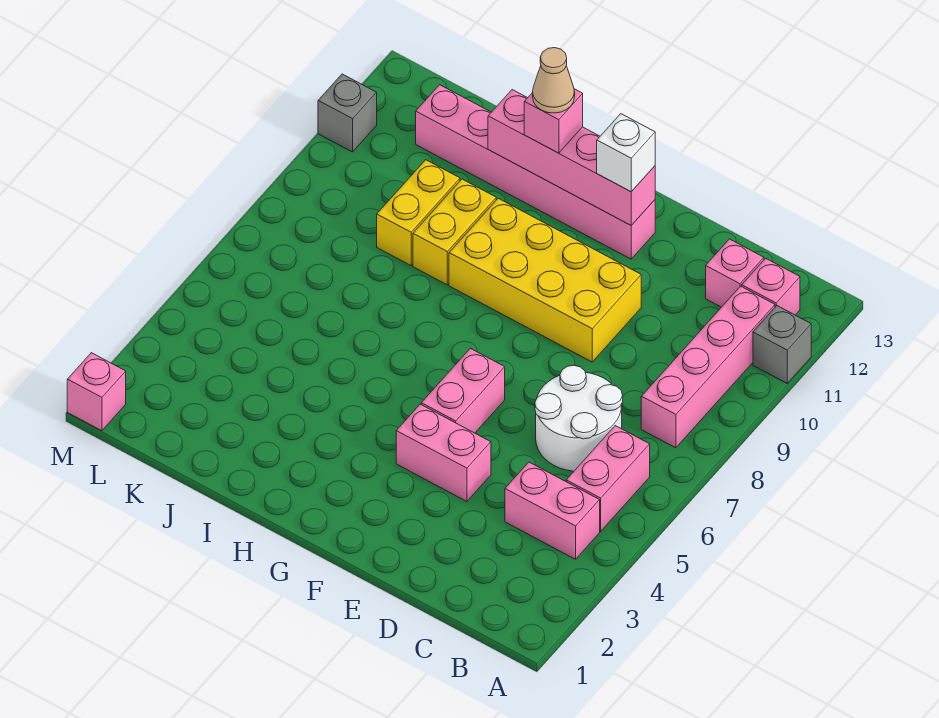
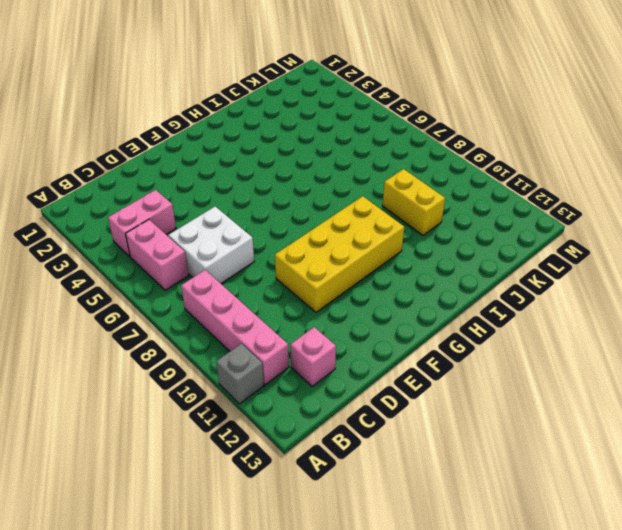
white 2x2 brick [168,206,254,283] -> white 2x2 round brick [535,365,623,471]
none -> pink 1x1 brick [742,258,800,315]
none -> pink 1x2 brick [396,404,491,501]
none -> pink 1x2 brick [421,348,505,433]

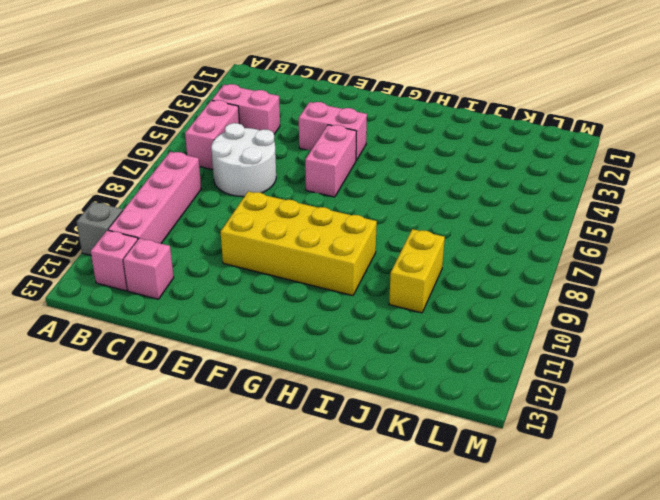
none -> pink 1x6 brick [416,85,655,259]
none -> yellow 1x2 brick [413,179,496,285]
none -> pink 1x1 brick [67,353,126,431]

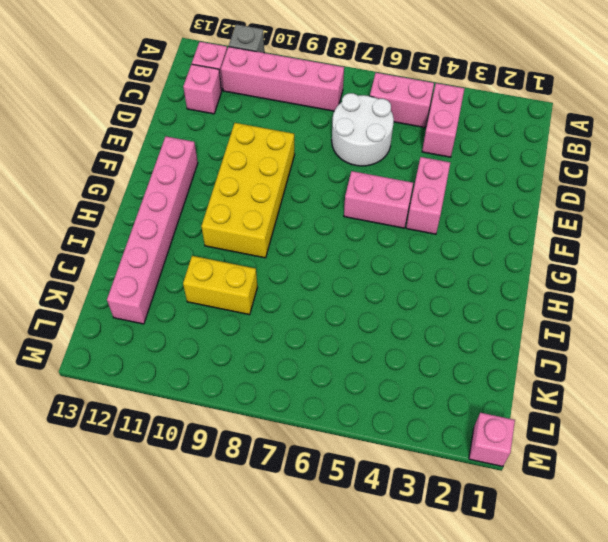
none -> yellow 1x2 brick [413,179,496,285]
none -> grey 1x1 brick [318,74,377,152]
none -> pink 1x4 brick [488,90,655,225]

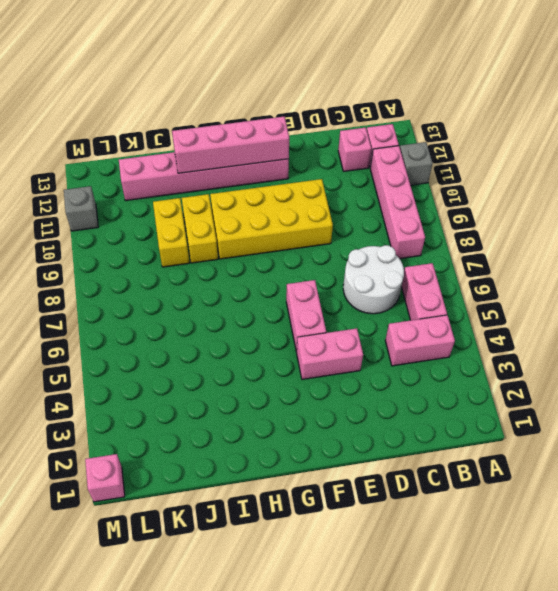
none -> white 1x1 brick [597,114,655,192]
none -> pink 1x1 brick [524,89,583,153]
none -> tan 1x1 cone [533,48,575,113]

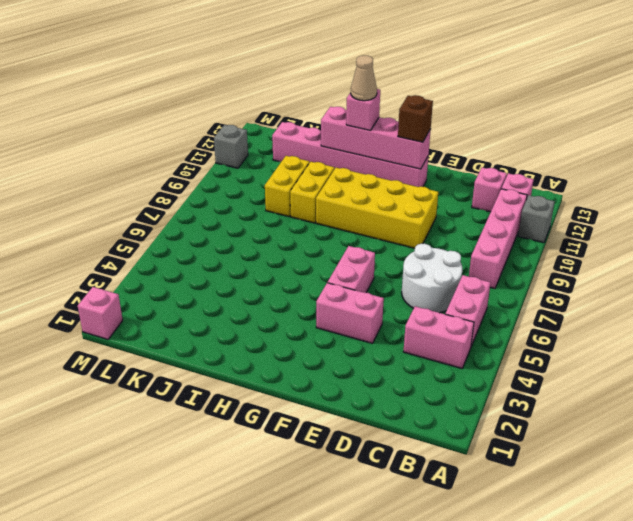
brown 1x1 brick [398,95,433,142] -> white 1x1 brick [597,114,655,192]

